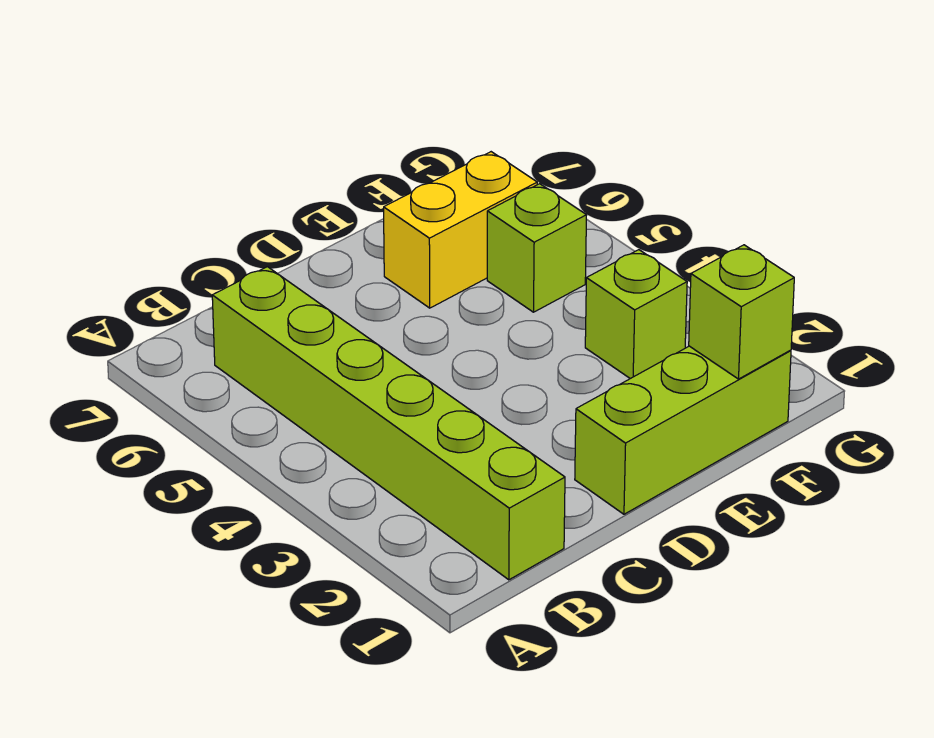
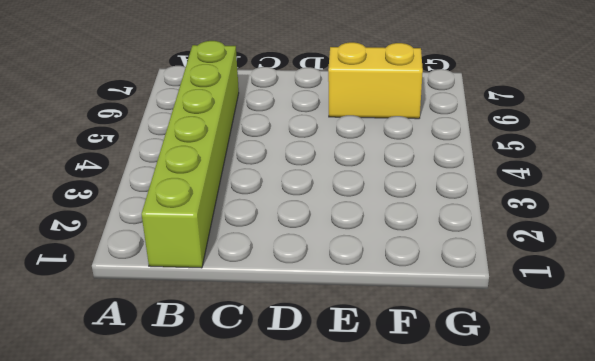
none -> lime 1x3 brick [575,346,791,514]
none -> lime 1x1 brick [585,250,687,379]

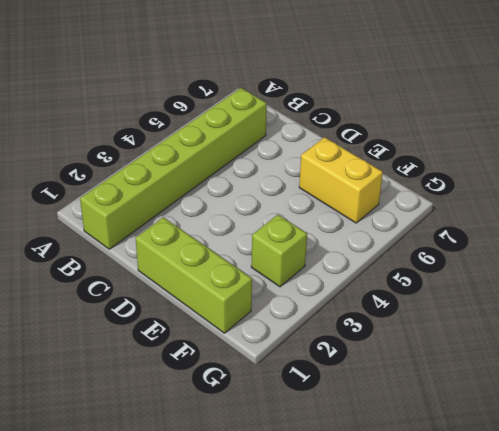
none -> lime 1x1 brick [487,184,587,312]
none -> lime 1x1 brick [689,245,794,379]

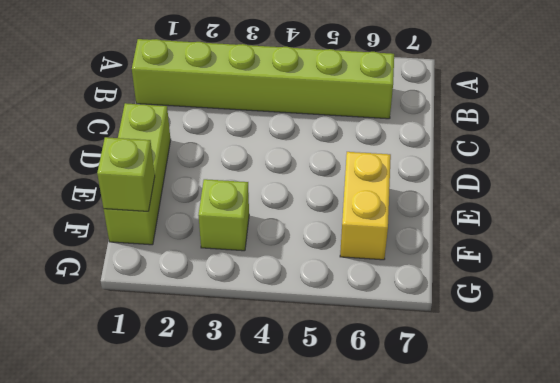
none -> lime 1x1 brick [487,184,587,312]

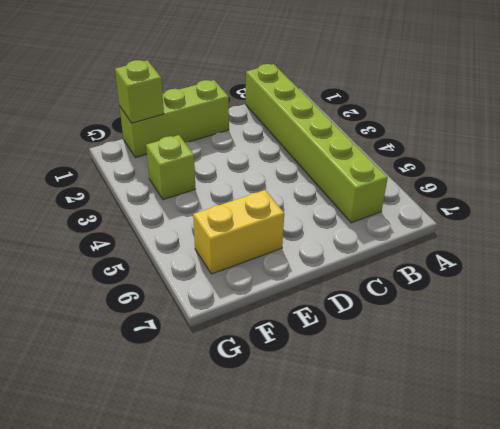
none -> lime 1x1 brick [487,184,587,312]

